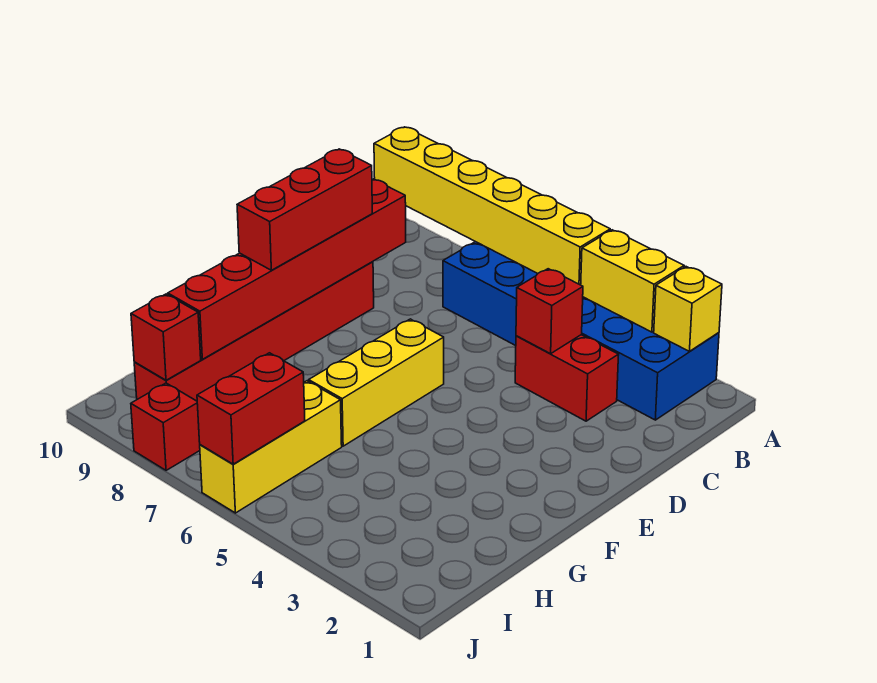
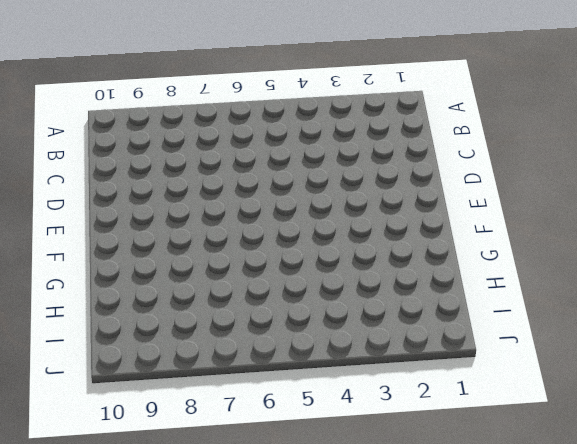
none -> blue 2x6 brick [443,242,719,420]
none -> red 1x2 brick [515,335,619,421]
none -> red 1x6 brick [134,262,374,401]

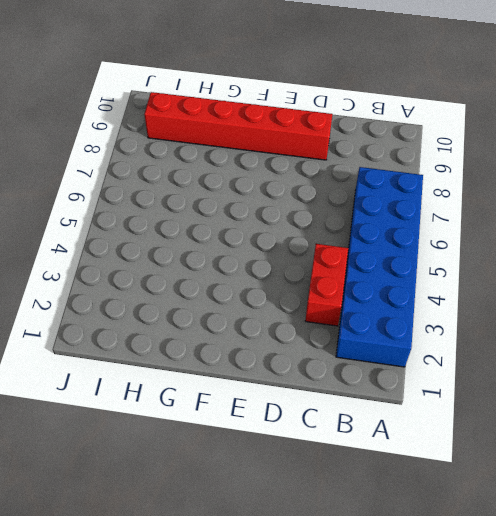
none -> yellow 1x3 brick [309,319,444,446]
none -> yellow 1x3 brick [200,381,342,513]
none -> red 1x1 brick [131,383,200,470]

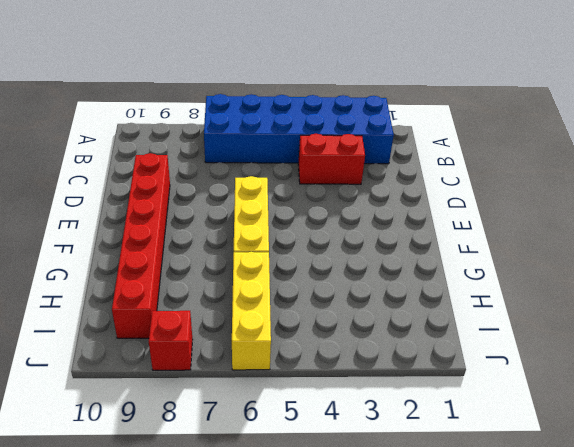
none -> yellow 1x1 brick [654,267,722,351]
none -> yellow 1x2 brick [581,230,684,332]
none -> yellow 1x6 brick [374,127,610,285]

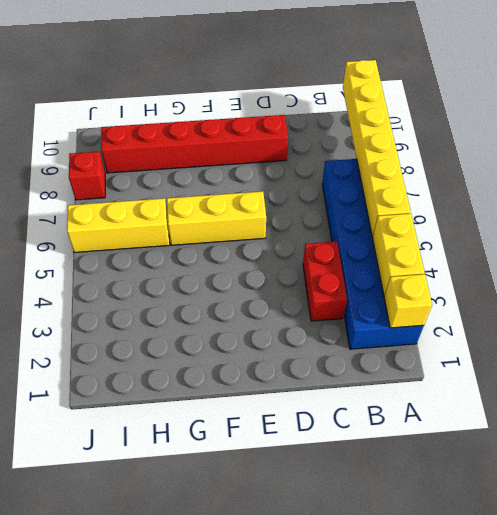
none -> red 1x1 brick [516,269,583,354]
none -> red 1x6 brick [168,179,406,359]
none -> red 1x2 brick [197,353,305,464]

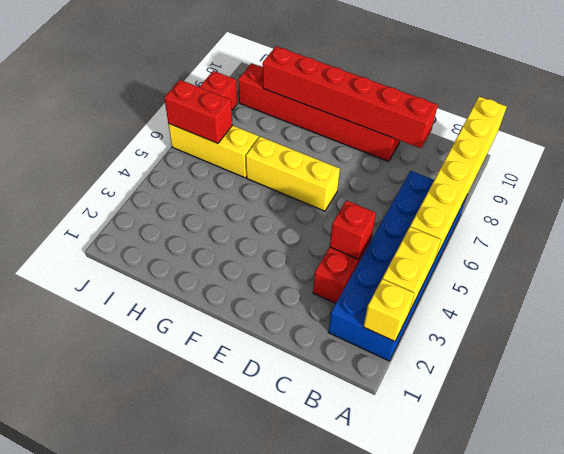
none -> red 1x1 brick [131,294,201,380]
none -> red 1x3 brick [237,149,372,270]

